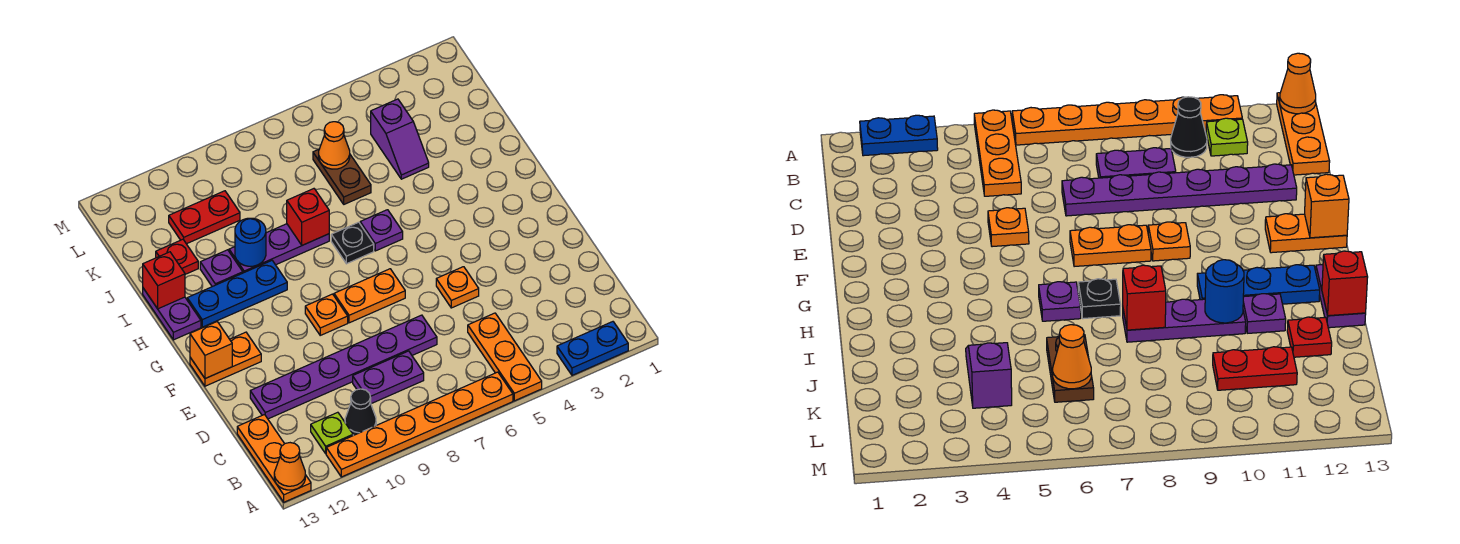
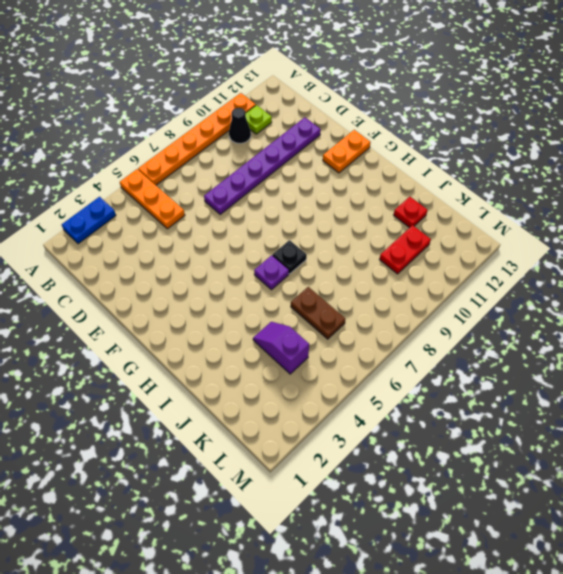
none -> orange 1x3 plate [237,415,311,502]
none -> purple 1x2 plate [353,351,424,404]
none -> orange 1x1 plate [436,267,479,308]

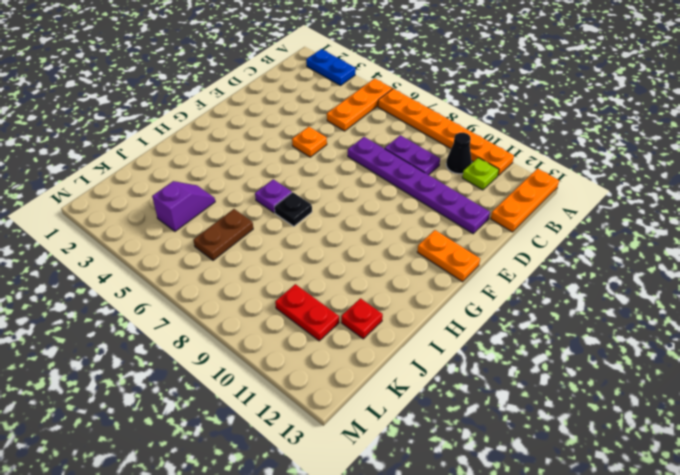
none -> orange 1x2 plate [334,269,405,323]
none -> orange 1x1 plate [305,294,348,335]
none -> blue 1x3 plate [187,261,287,327]

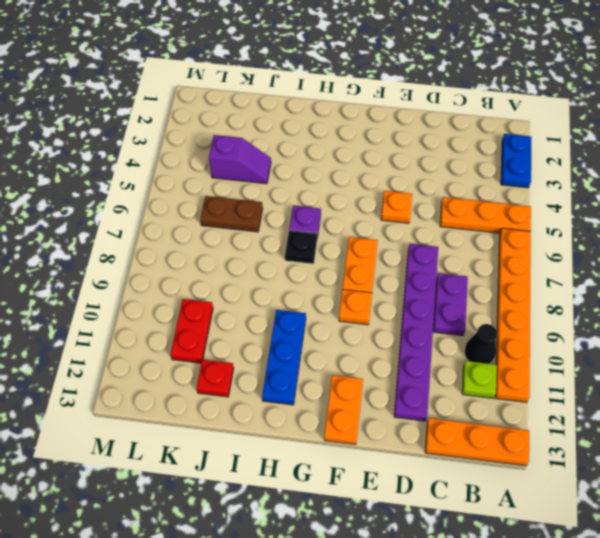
none -> purple 1x2 plate [143,288,201,340]
none -> purple 1x3 plate [229,224,329,273]
none -> purple 1x1 plate [200,250,243,287]

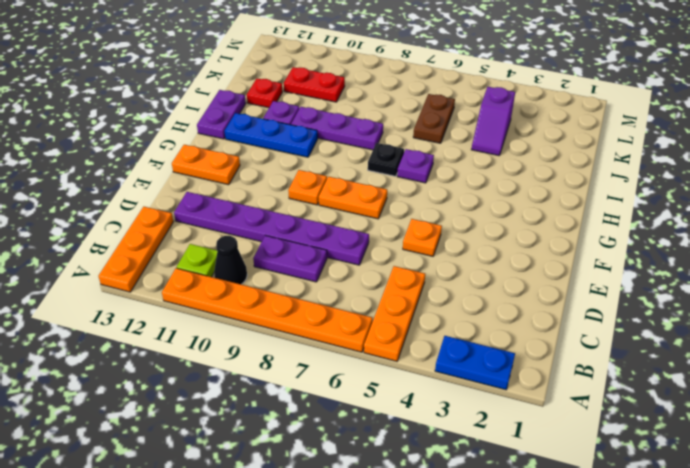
none -> orange 1x1 cone [274,443,305,490]
none -> orange 1x1 brick [190,322,232,379]
none -> red 1x1 brick [287,189,329,245]

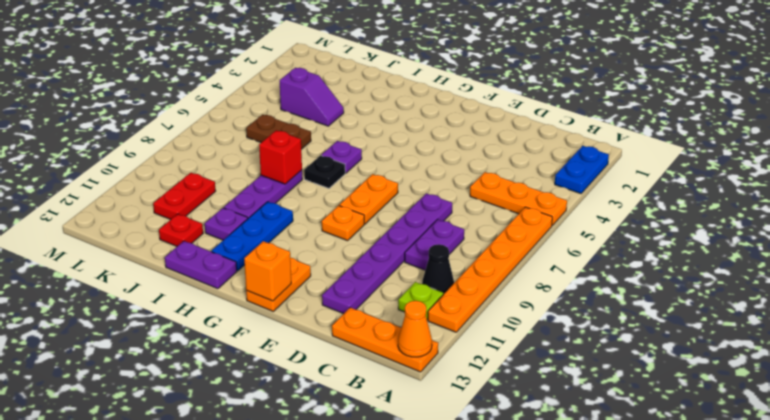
none -> orange 1x1 plate [436,267,479,308]
none -> blue 1x1 round brick [235,218,266,266]
none -> red 1x1 brick [143,252,185,309]

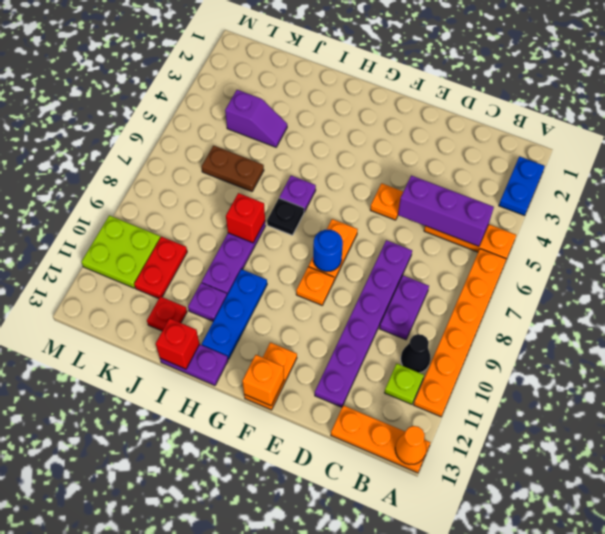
purple 1x3 brick [398,175,494,247] -> none
blue 1x1 round brick [313,230,343,272] -> blue 1x1 round brick moved to [235,218,266,266]
lime 2x2 plate [81,215,160,288] -> none
none -> orange 1x1 cone [319,122,350,169]

